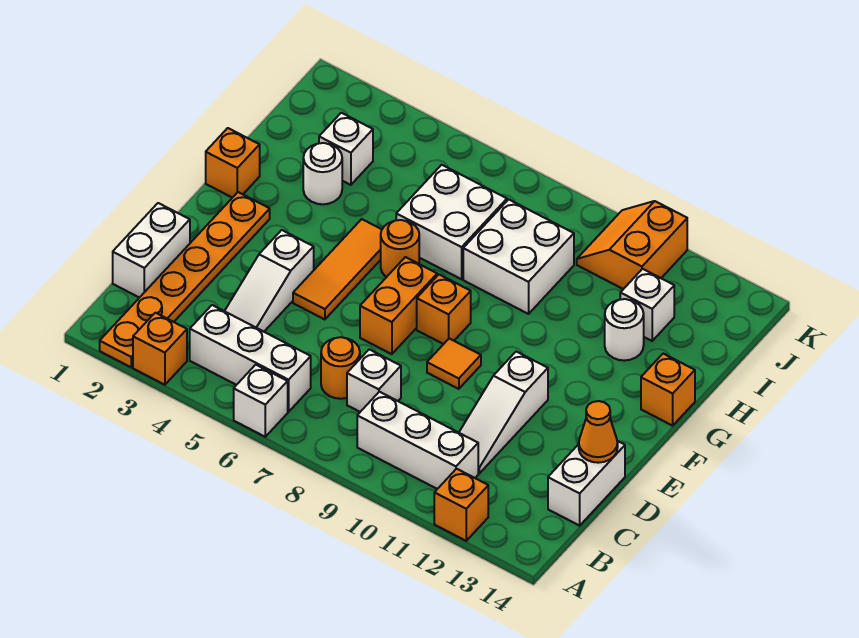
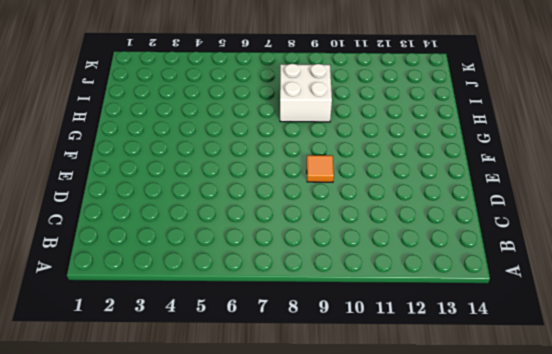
none -> orange 1x6 plate [100,192,270,367]
none -> orange 1x1 brick [133,313,187,385]
none -> white 1x1 brick [234,365,288,437]

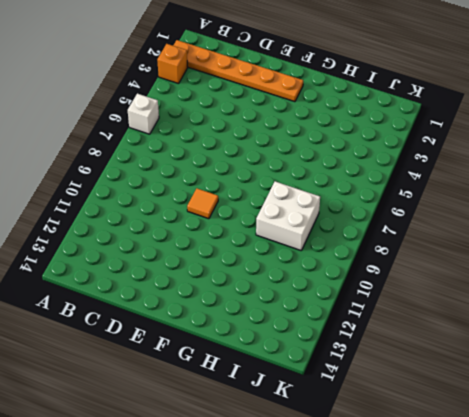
none -> orange 1x1 brick [434,469,488,541]
none -> white 1x3 brick [190,305,311,412]
none -> white 1x3 brick [357,392,478,489]

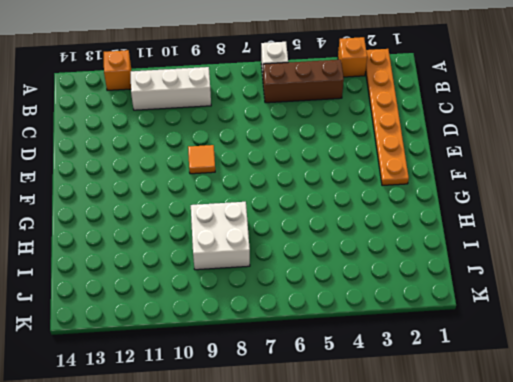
brown 1x3 brick [263,60,344,103] -> white 1x3 brick [190,305,311,412]
none -> white 1x2 brick [113,203,190,298]
none -> white 1x3 slope [225,230,314,332]
none -> orange 1x1 round brick [321,337,360,399]

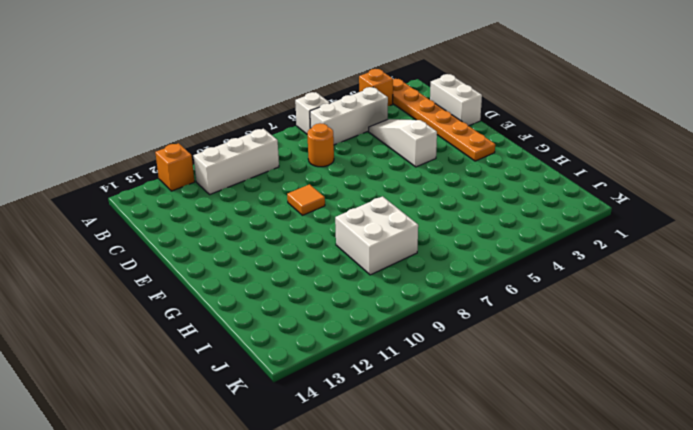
none -> white 1x1 brick [347,349,401,412]
none -> white 1x3 slope [459,352,548,473]
none -> white 1x2 brick [548,441,625,526]

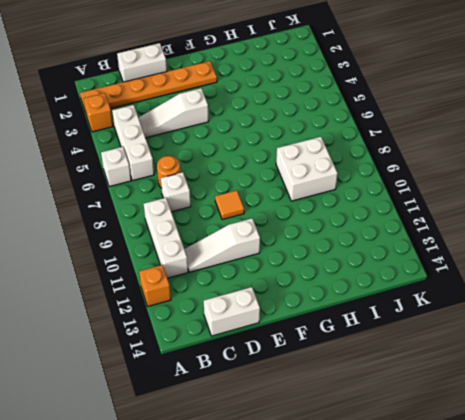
none -> orange 1x3 tile [293,219,382,320]
none -> orange 1x2 brick [360,257,437,354]
none -> orange 1x1 brick [417,275,471,344]

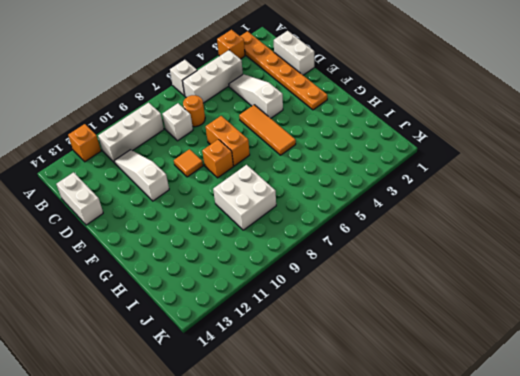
none -> orange 1x1 brick [206,128,260,198]
none -> orange 1x1 round brick [381,220,419,277]
none -> orange 1x1 brick [641,354,695,426]

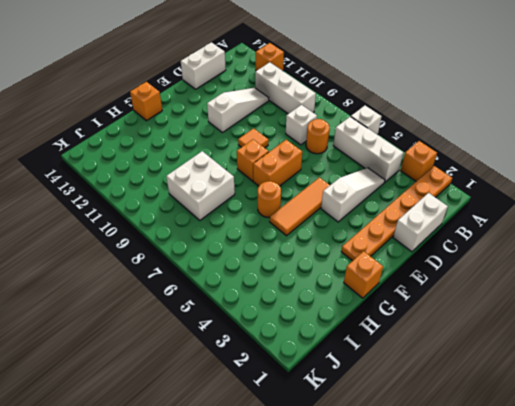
none -> white 1x1 round brick [303,143,342,204]
none -> white 2x2 brick [396,165,507,279]
none -> white 1x1 round brick [605,299,644,361]

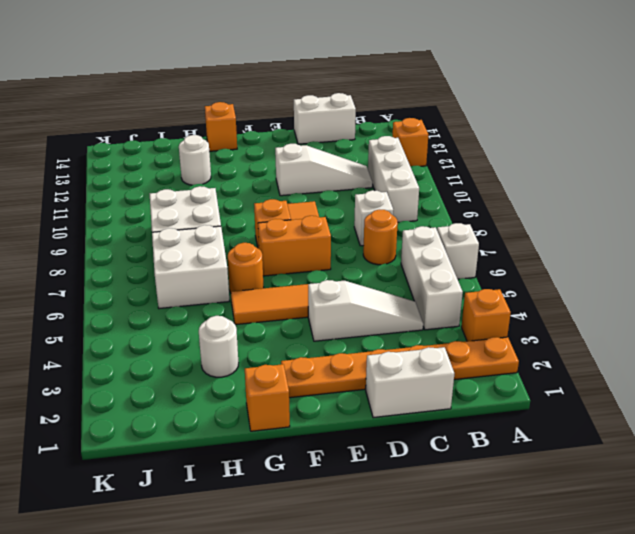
none -> white 1x1 brick [319,113,373,185]
none -> white 1x1 brick [620,269,674,341]
none -> orange 2x2 slope [577,201,687,289]

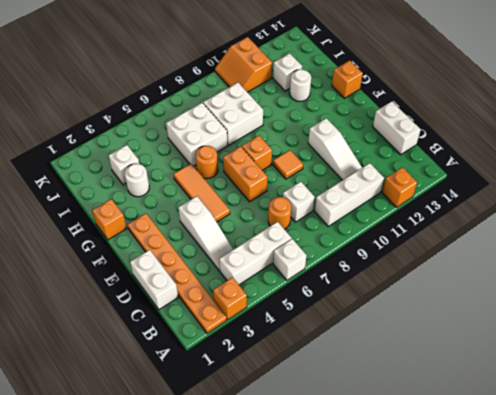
none -> orange 1x1 cone [579,401,618,463]

